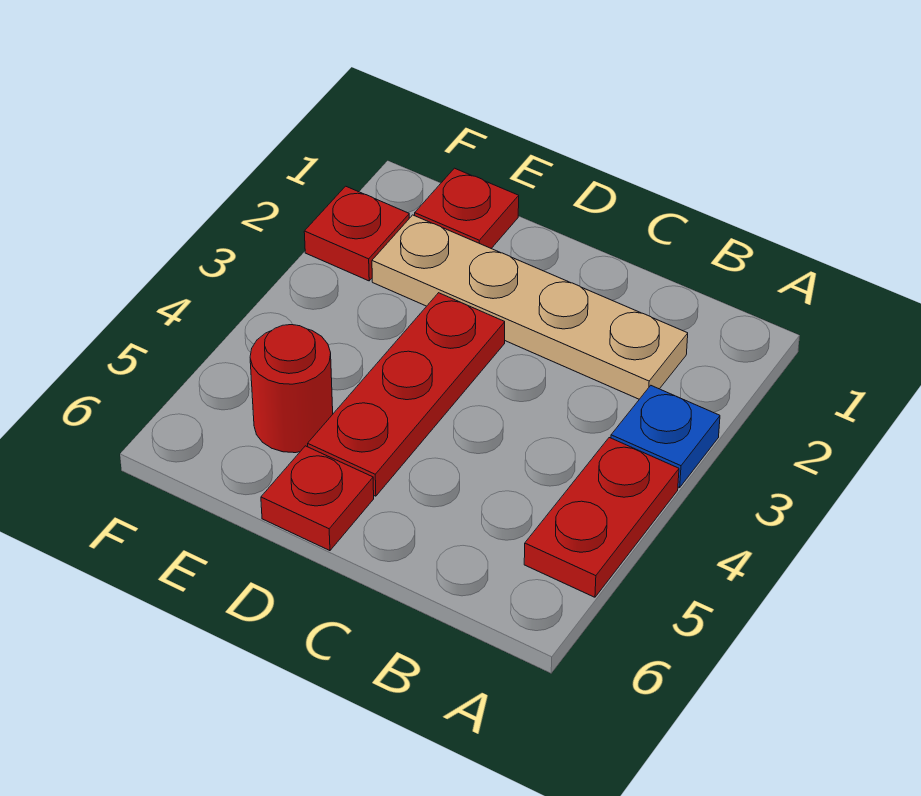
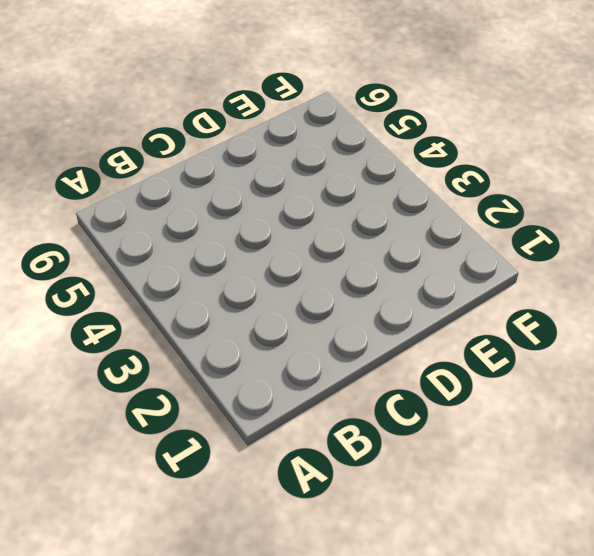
none -> blue 1x1 plate [611,386,720,488]
none -> red 1x2 plate [524,438,679,597]

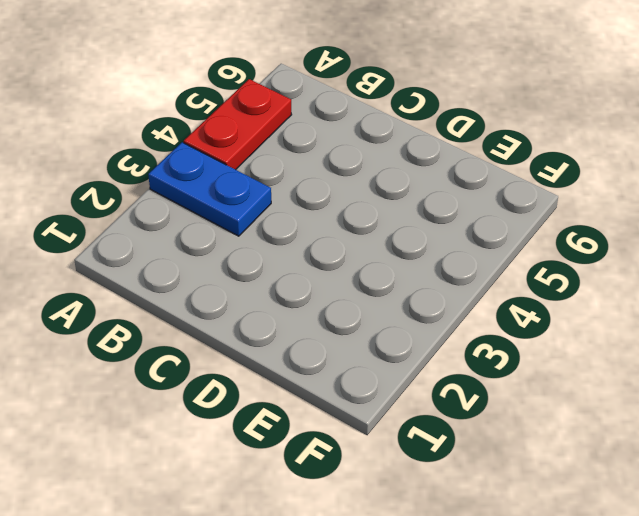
blue 1x2 plate [148,142,271,236] -> blue 1x1 plate [611,386,720,488]
none -> tan 1x4 plate [372,215,688,399]
none -> red 1x3 plate [308,293,505,496]

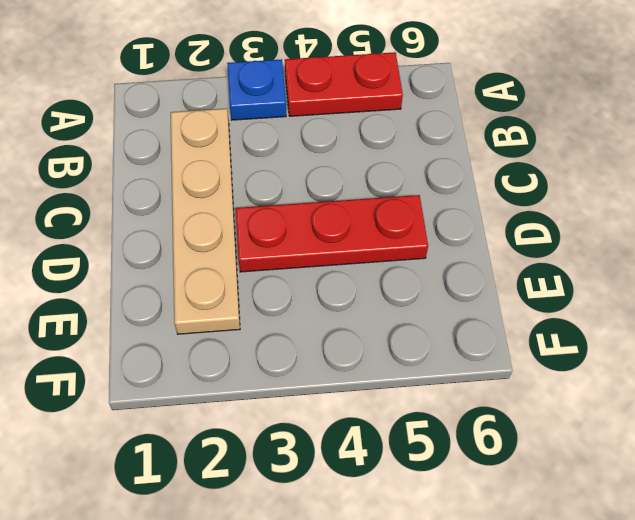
none -> red 1x1 plate [261,446,374,551]
none -> red 1x1 plate [415,168,519,248]

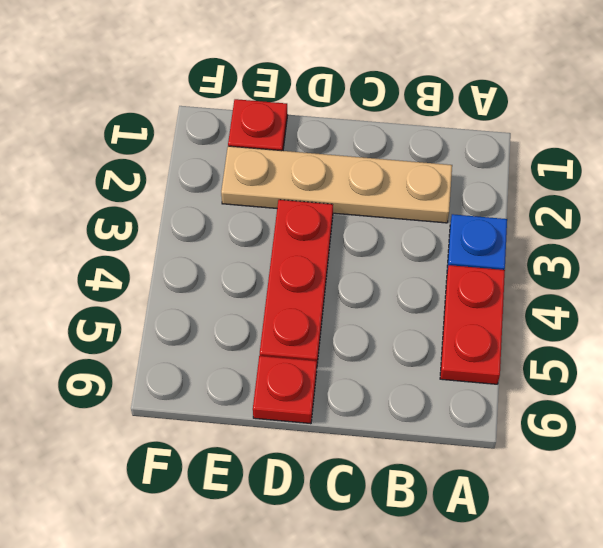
none -> red 1x1 round brick [250,325,333,453]
none -> red 1x1 plate [304,186,409,281]

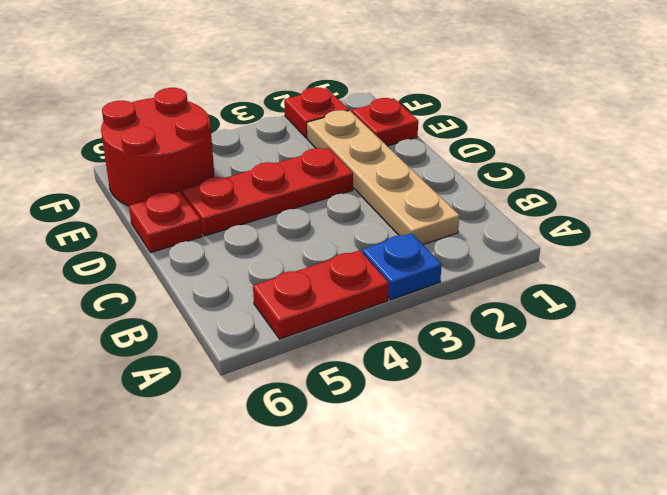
red 2x2 round brick [101,88,214,206] -> red 1x1 round brick [250,325,333,453]

